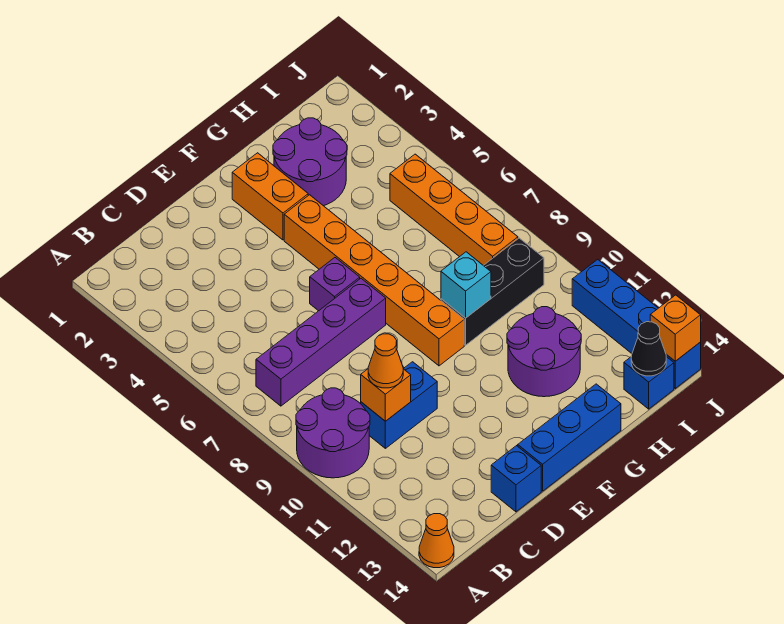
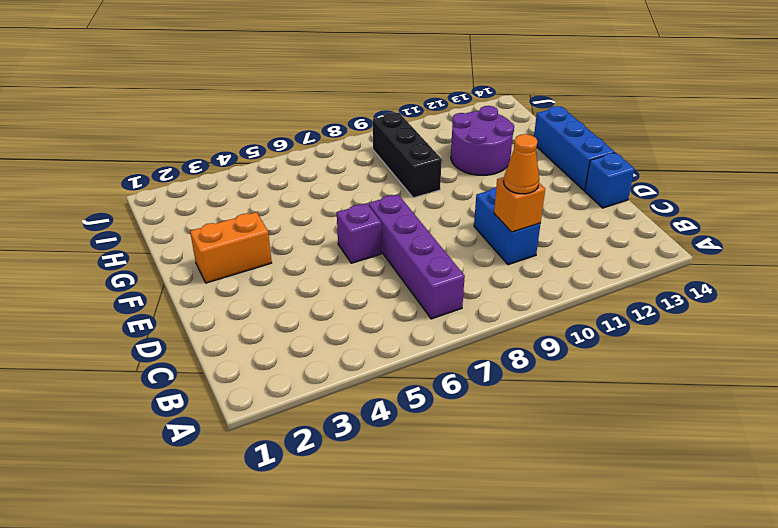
none -> purple 2x2 round brick [296,388,370,478]
none -> orange 1x1 cone [419,514,454,568]
none -> orange 1x6 brick [284,195,464,366]

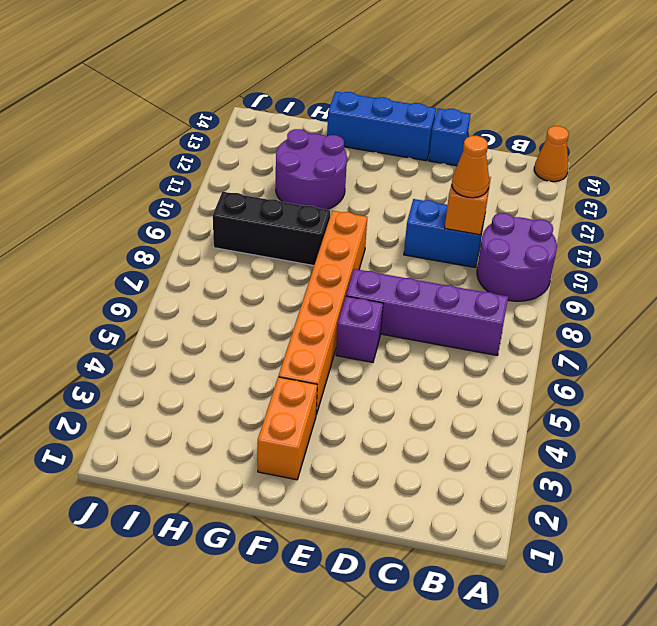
none -> purple 2x2 round brick [273,118,347,206]
none -> orange 1x4 brick [390,154,518,265]
none -> blue 1x1 brick [624,356,674,409]

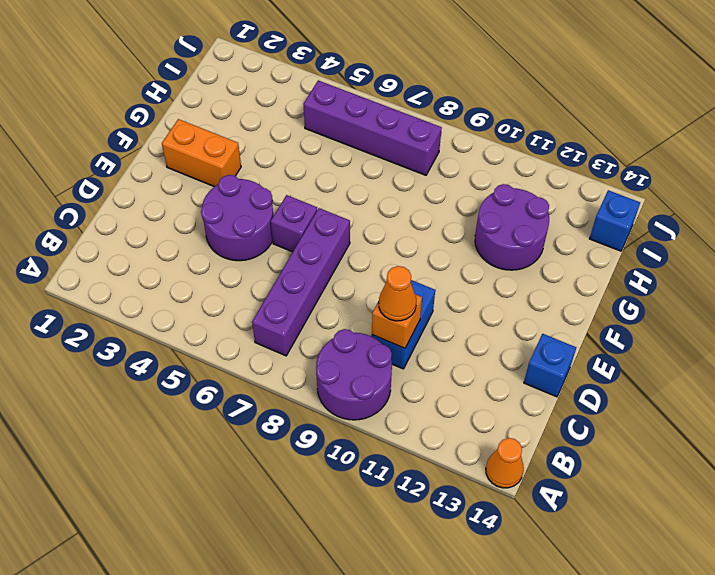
purple 2x2 round brick [201,175,274,261] -> purple 2x2 round brick moved to [273,118,347,206]
purple 1x4 brick [303,80,442,175] -> orange 1x4 brick [390,154,518,265]
none -> blue 1x3 brick [518,384,621,491]
none -> orange 1x6 brick [284,195,464,366]
none -> black 1x3 brick [441,238,544,345]

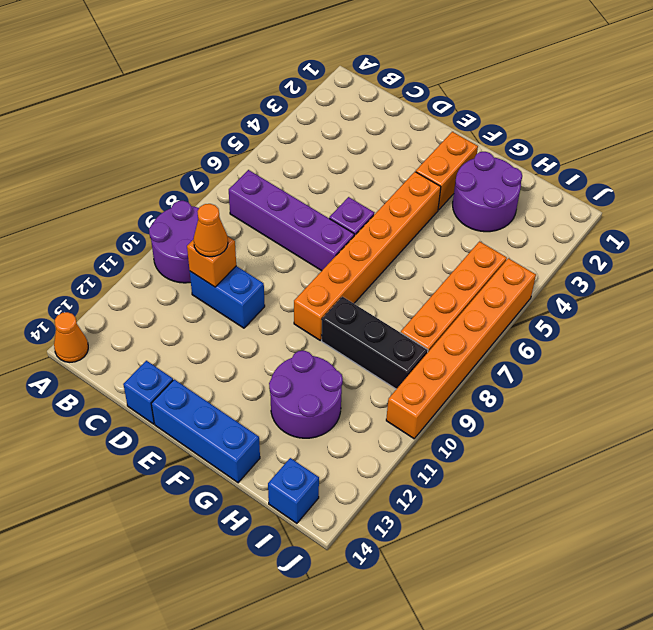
orange 1x6 brick [386,258,536,439] -> none
none -> blue 1x4 brick [572,259,701,388]
none -> cyan 1x1 brick [441,252,491,318]
none -> black 1x1 cone [631,322,666,376]

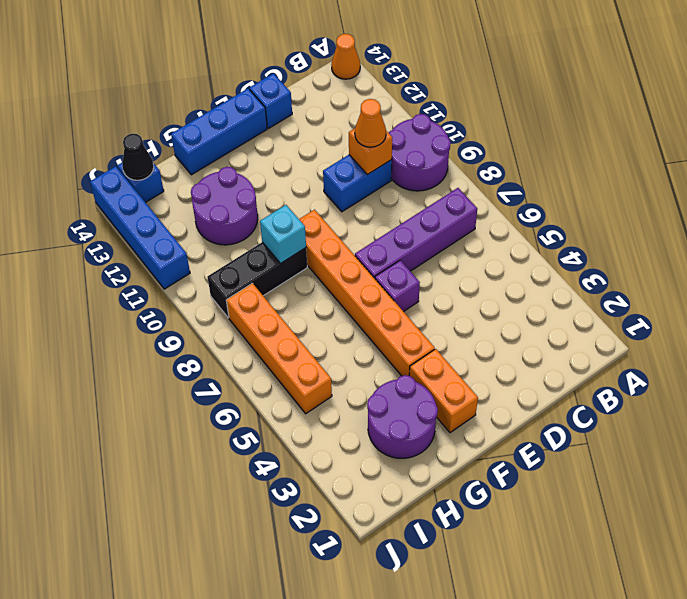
none -> orange 1x1 brick [650,295,701,361]

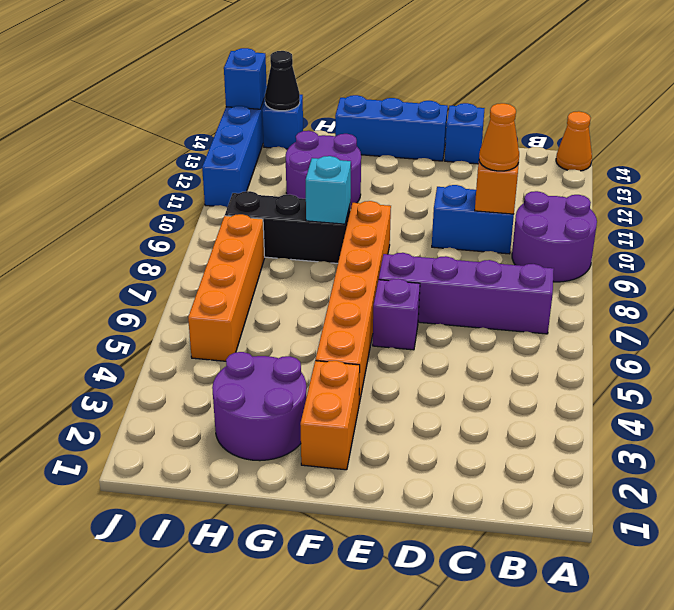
blue 1x1 brick [224,48,267,109] -> orange 1x1 brick [650,295,701,361]

